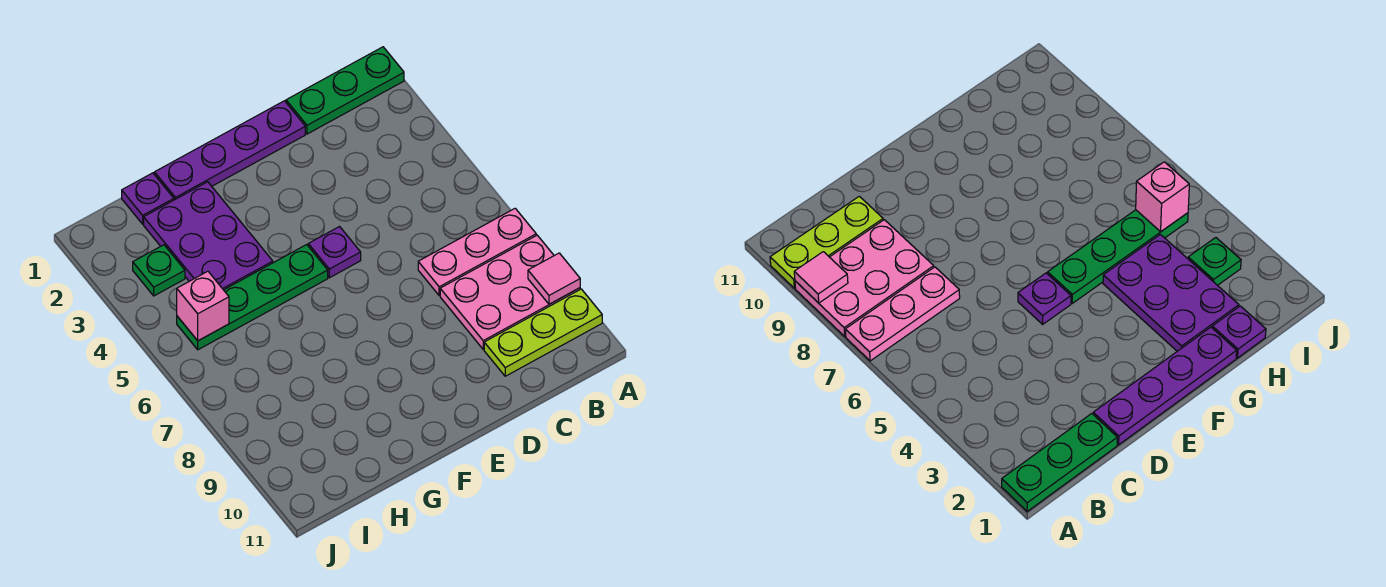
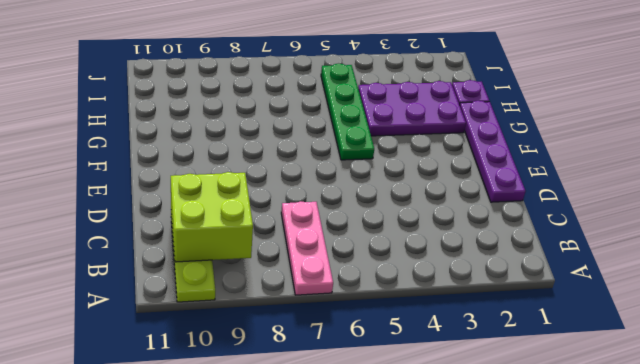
lime 2x2 brick [171,172,253,262] -> none
none -> green 1x3 plate [286,47,404,134]
none -> pink 2x3 plate [440,235,580,349]
none -> purple 1x1 plate [308,227,361,278]

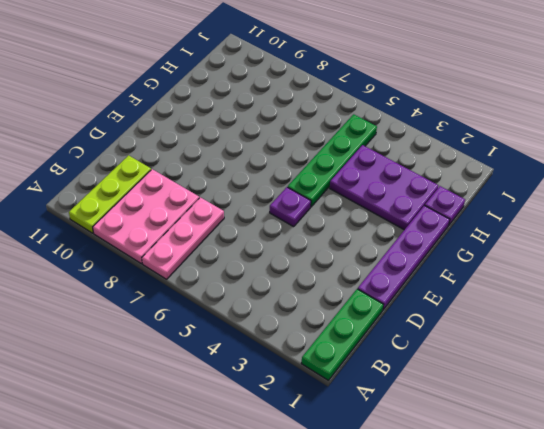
none -> green 1x1 plate [133,245,185,296]
none -> pink 1x1 tile [528,253,580,304]
none -> pink 1x1 brick [177,271,229,341]

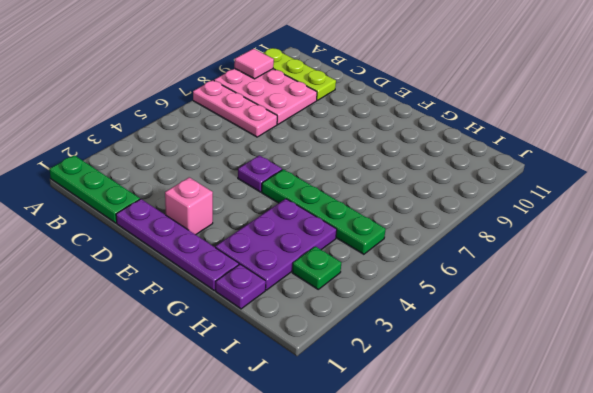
pink 1x1 brick [165,177,213,235] -> pink 1x1 brick moved to [177,271,229,341]

